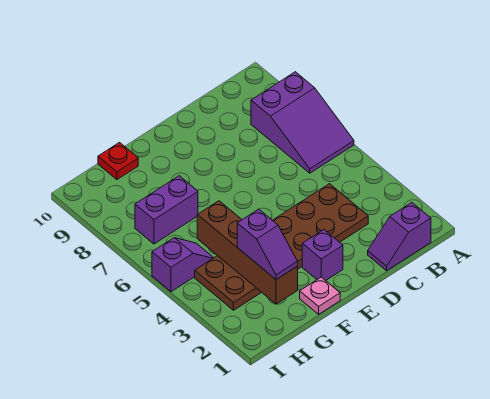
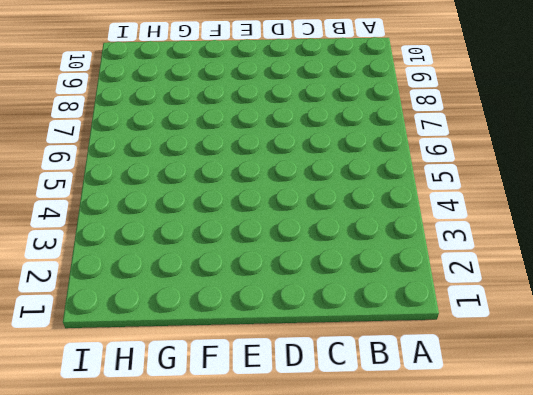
none -> purple 2x3 slope [251,72,354,173]
none -> purple 1x2 slope [368,203,431,271]

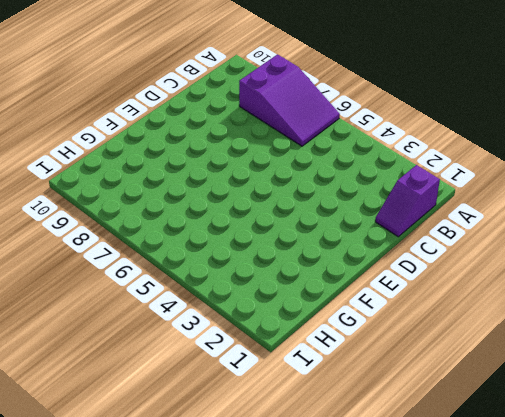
none -> brown 2x6 plate [195,184,368,310]
none -> purple 1x1 brick [302,230,343,281]

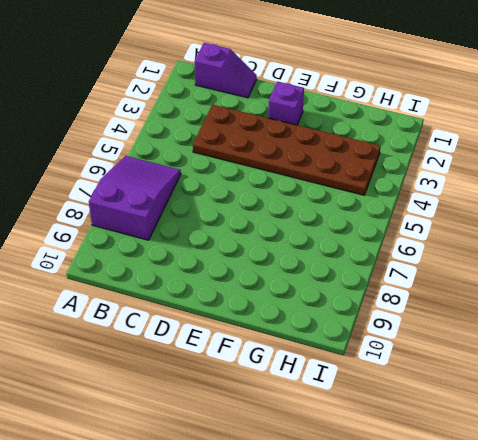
none -> pink 1x1 plate [300,277,340,314]
none -> purple 1x2 brick [135,176,198,244]

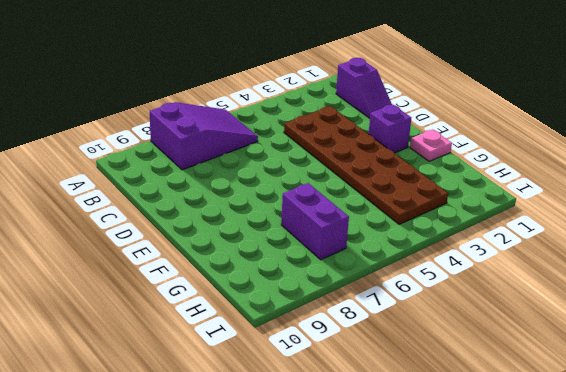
none -> red 1x1 plate [98,143,138,180]
none -> purple 1x2 slope [152,238,213,292]

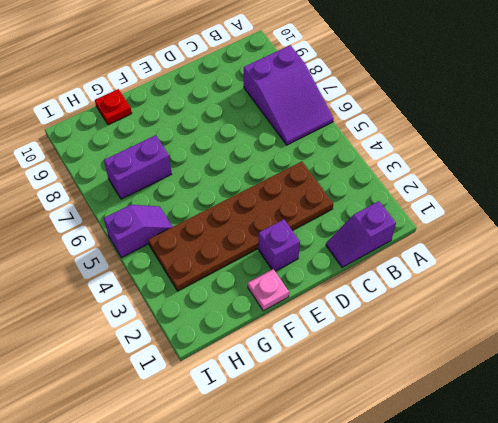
none -> brown 1x4 brick [197,201,298,304]
none -> purple 1x2 slope [237,209,298,280]

